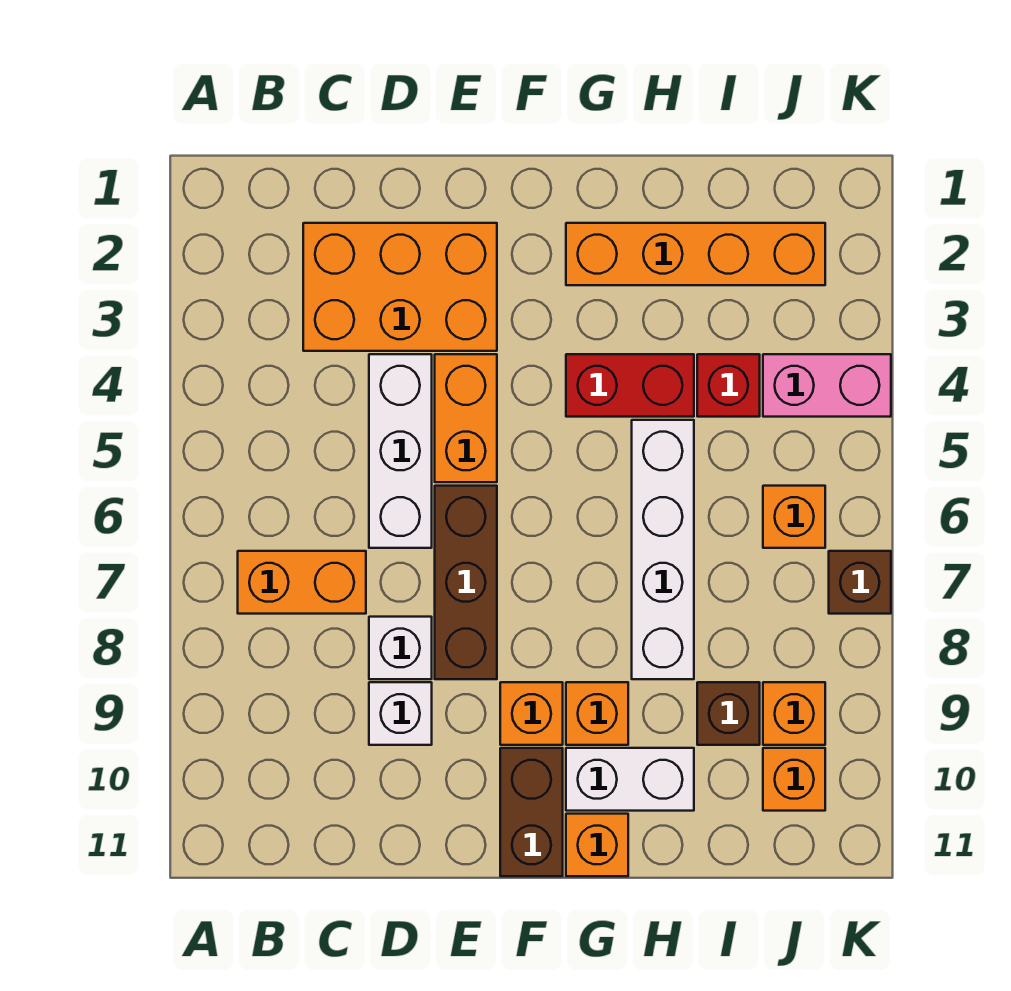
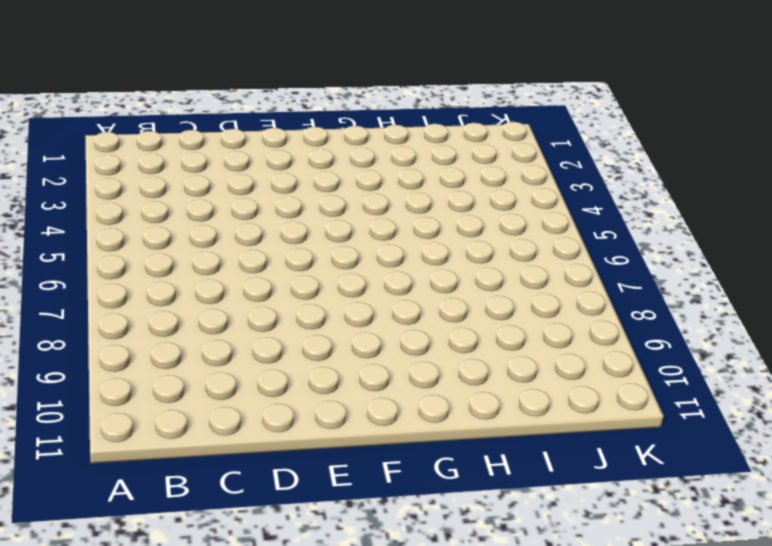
none -> orange 1x2 brick [238,551,366,614]
none -> orange 2x3 brick [303,223,497,351]
none -> white 1x3 brick [369,354,432,548]

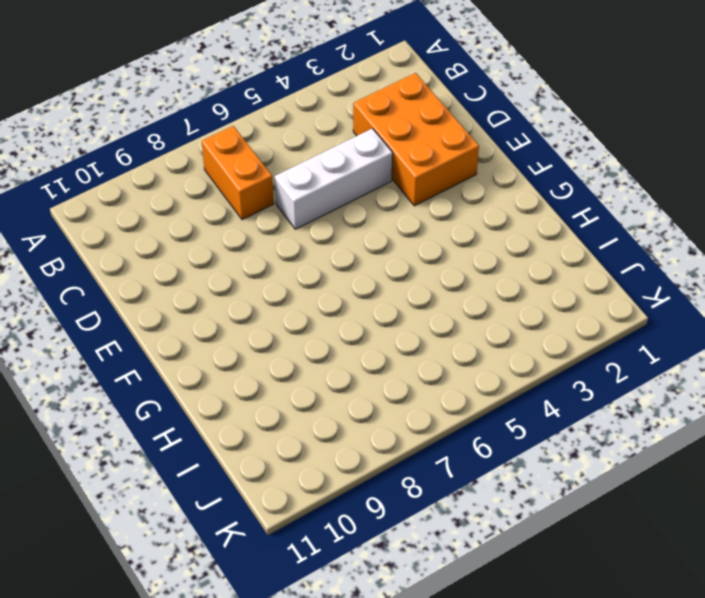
none -> white 1x1 brick [369,617,432,679]
none -> white 1x1 brick [369,682,432,745]
none -> orange 1x2 brick [435,354,497,482]

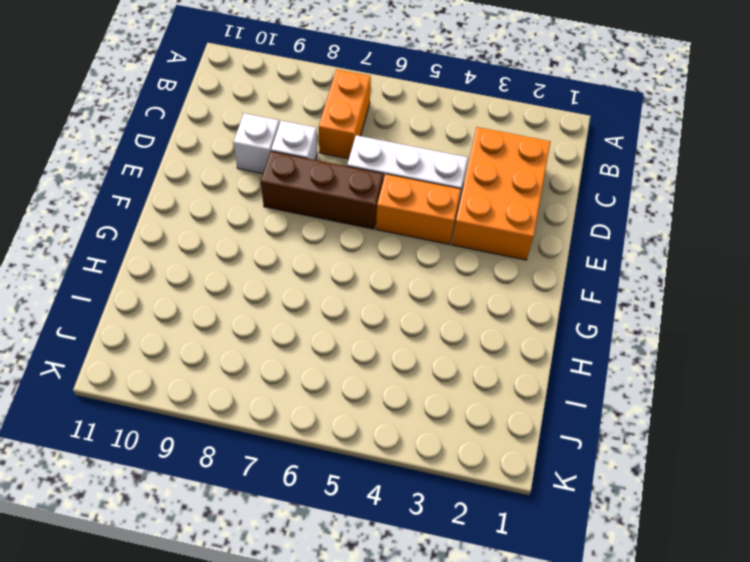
none -> orange 1x1 brick [500,682,563,745]
none -> brown 1x2 brick [500,748,563,876]
none -> orange 1x4 brick [566,223,825,285]

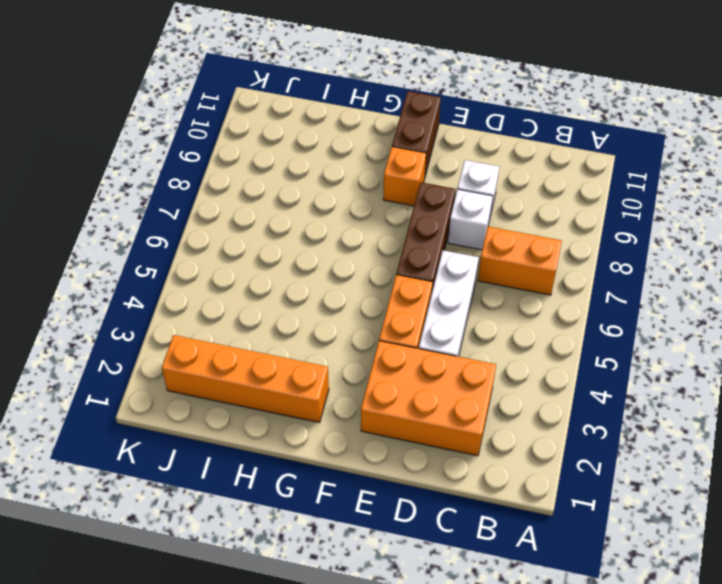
none -> red 1x2 brick [566,354,694,417]
none -> orange 1x1 brick [566,682,628,745]
none -> white 1x2 brick [566,748,694,811]

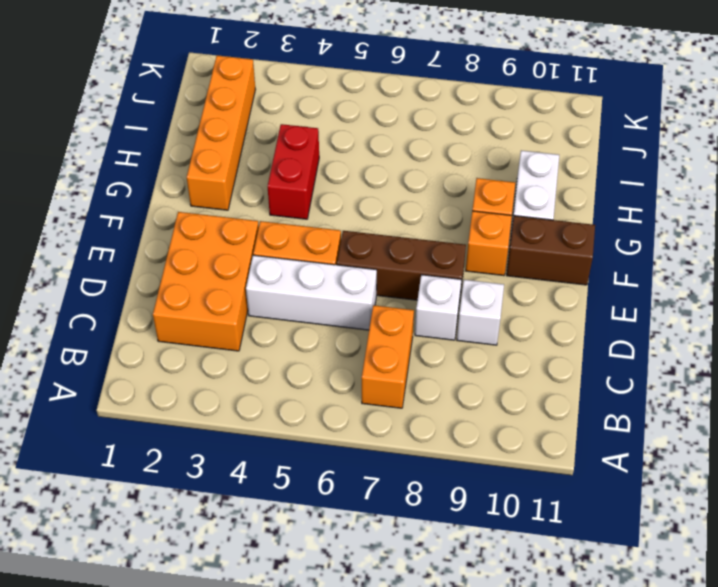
none -> orange 1x1 brick [566,814,628,876]
none -> white 1x4 brick [632,420,694,679]
none -> red 1x1 brick [697,354,760,417]

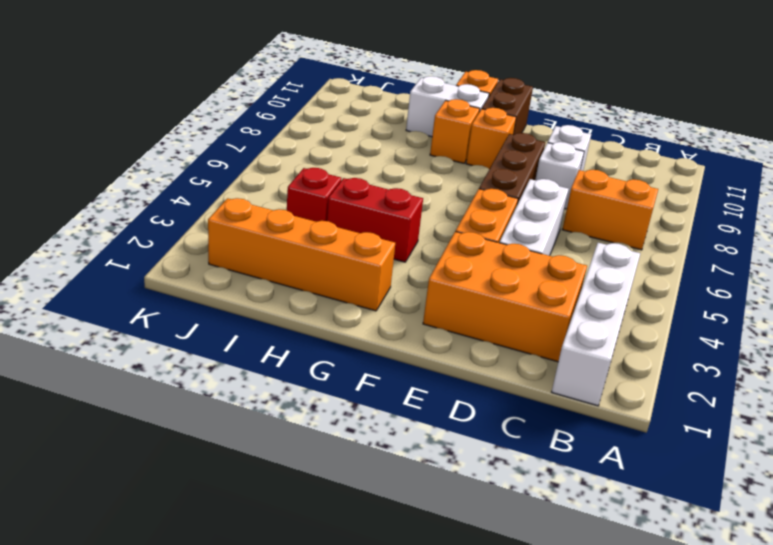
white 1x4 brick [552,243,640,406] -> white 1x4 brick moved to [632,420,694,679]
none -> brown 1x1 brick [697,682,760,745]
none -> pink 1x2 brick [763,354,891,417]
none -> orange 1x1 brick [763,486,825,548]

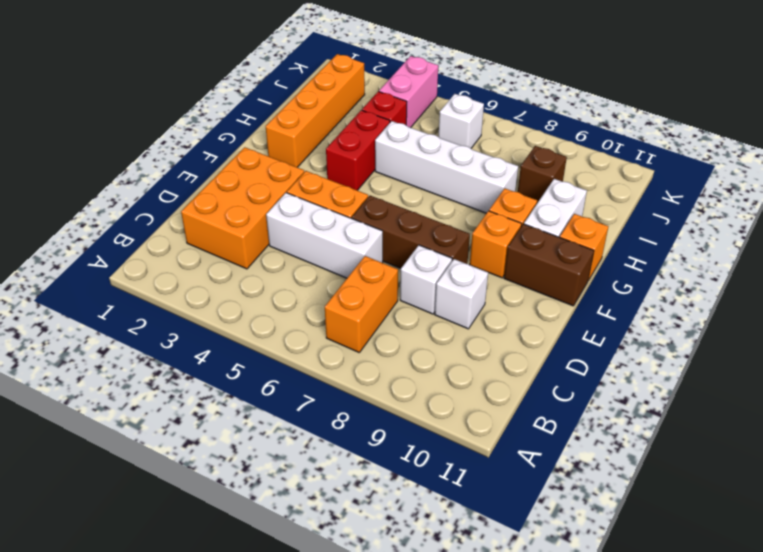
white 1x1 brick [439,94,484,148] -> orange 1x1 brick [763,486,825,548]
none -> orange 1x1 brick [763,682,825,745]
none -> orange 1x1 brick [763,748,825,811]
none -> brown 1x1 brick [829,551,891,614]

